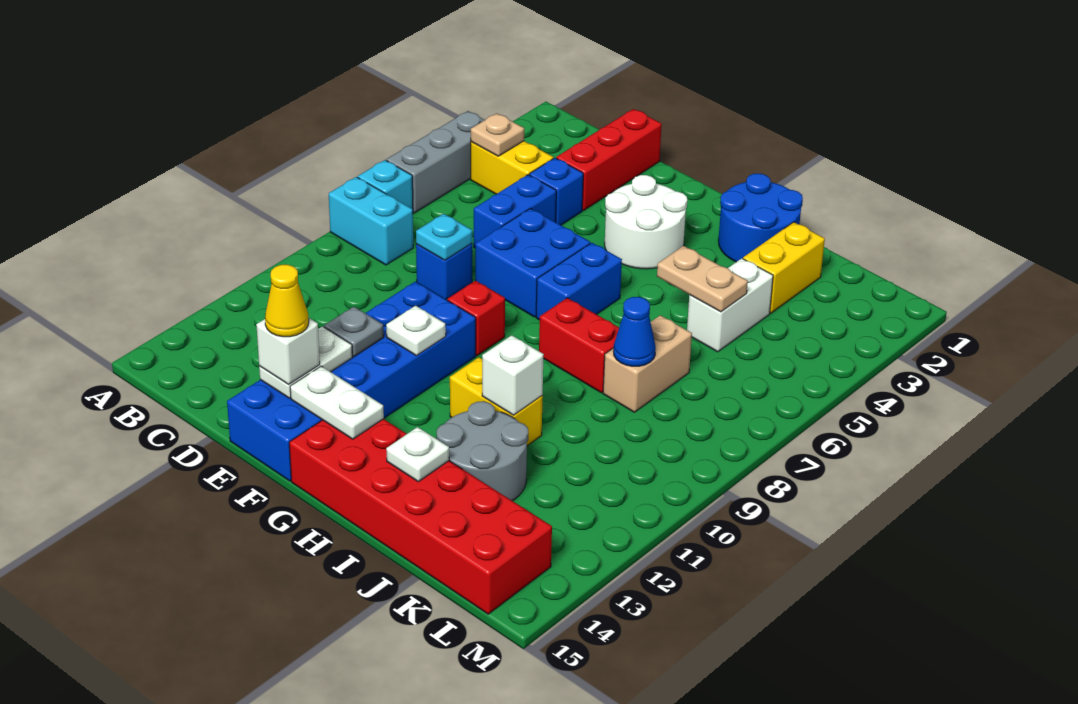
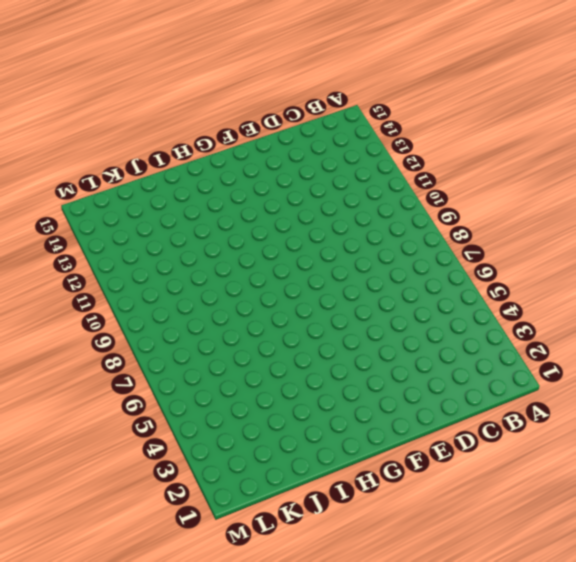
none -> grey 1x3 brick [386,111,484,213]
none -> cyan 1x1 brick [358,160,413,209]
none -> cyan 1x2 brick [329,177,413,265]
none -> yellow 1x2 brick [471,141,554,194]

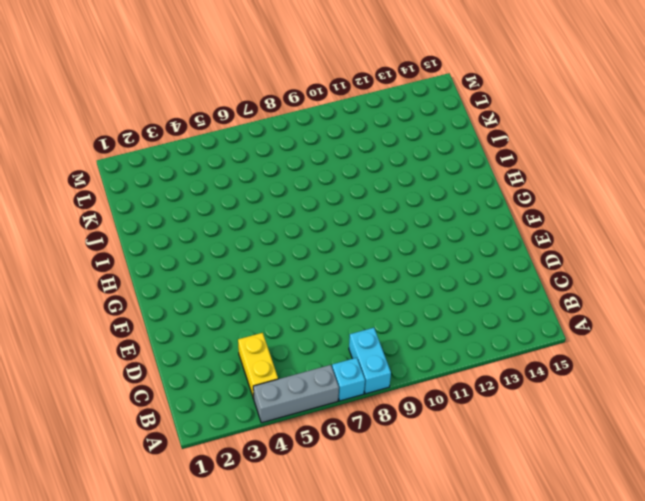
none -> red 1x3 brick [556,109,662,210]
none -> blue 1x1 brick [529,158,583,225]
none -> blue 1x2 brick [474,175,556,248]
none -> blue 1x1 brick [416,244,472,299]

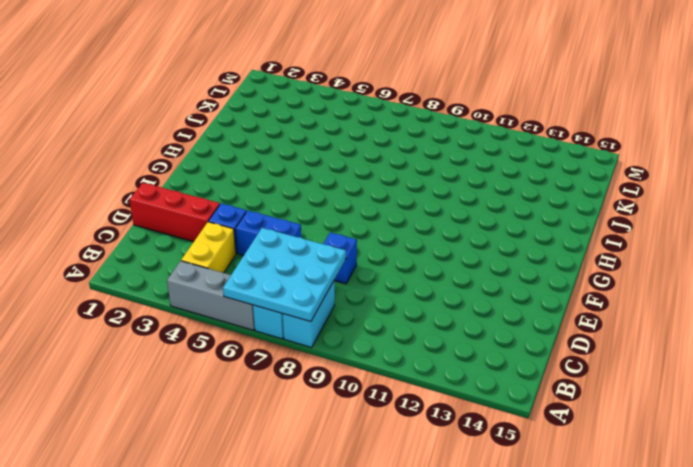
cyan 3x3 plate [223,228,346,322] -> none
none -> blue 2x2 brick [475,208,590,317]
none -> blue 2x6 brick [227,282,476,481]
none -> white 2x2 round brick [605,175,687,269]
none -> red 1x1 brick [447,281,505,356]

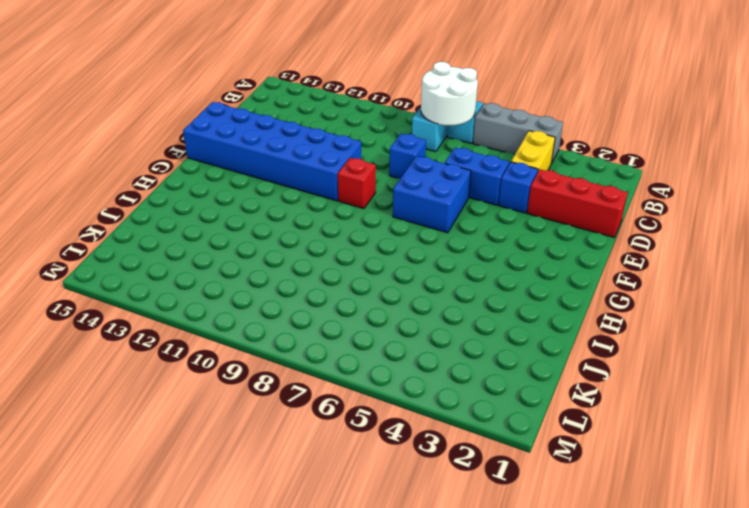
white 2x2 round brick [421,62,478,125] -> white 2x2 round brick moved to [605,175,687,269]
none -> blue 1x2 brick [536,243,622,320]
none -> red 2x6 brick [289,419,552,614]
none -> blue 2x2 round brick [719,174,803,262]
none -> red 1x2 brick [539,298,619,393]

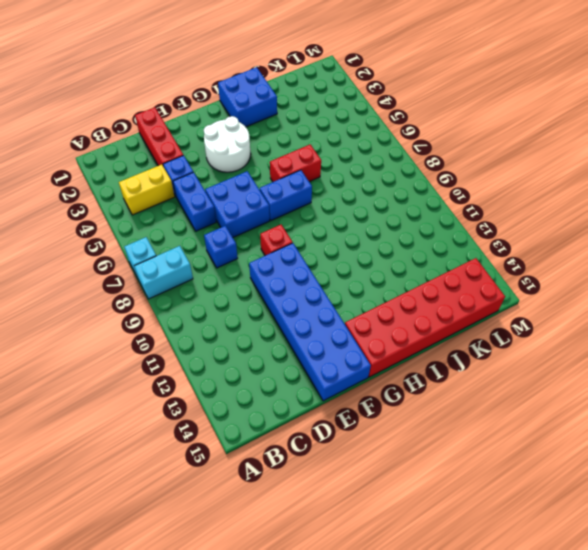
blue 1x2 brick [260,170,312,220] -> blue 1x2 brick turned to [536,243,622,320]
blue 2x2 brick [218,67,277,127] -> blue 2x2 round brick [719,174,803,262]
red 1x2 brick [270,145,321,182] -> red 1x2 brick moved to [539,298,619,393]
none -> grey 1x3 brick [386,111,484,213]
none -> yellow 1x2 brick [450,357,543,446]
none -> grey 2x2 round brick [436,401,528,501]
none -> yellow 1x2 brick [743,222,825,313]

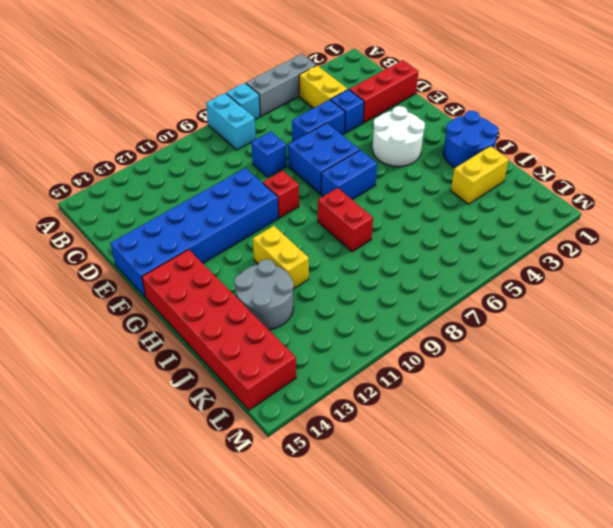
none -> white 1x2 brick [687,258,773,352]
none -> tan 1x2 brick [603,315,692,412]
none -> tan 1x1 plate [471,113,524,156]
none -> cyan 1x1 plate [416,214,472,260]

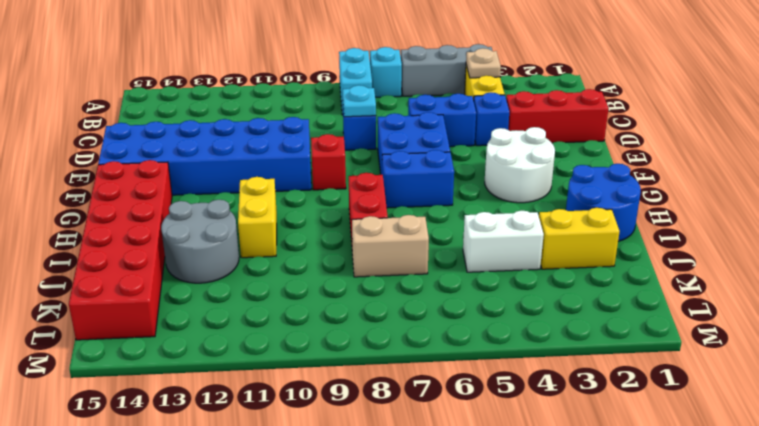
none -> grey 1x1 plate [324,307,384,357]
none -> white 1x2 plate [259,326,352,398]
none -> white 1x1 plate [386,306,446,356]
none -> white 1x2 plate [290,366,384,439]

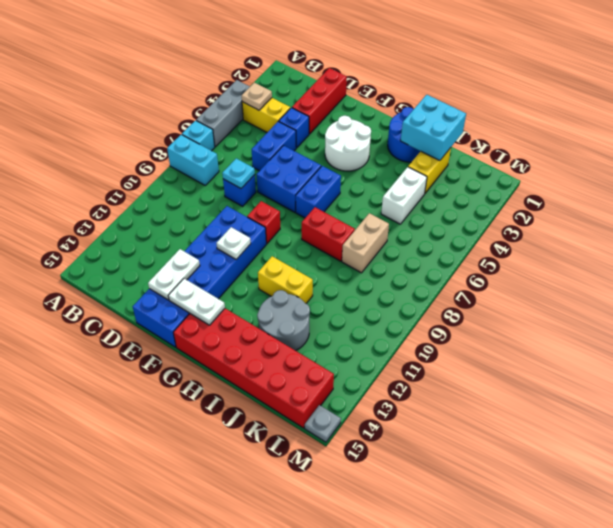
cyan 2x2 brick [401,95,466,161] -> none
grey 1x1 plate [305,405,341,442] -> grey 1x1 plate moved to [324,307,384,357]
none -> tan 1x2 plate [657,246,748,312]
none -> white 1x1 brick [482,335,544,415]
none -> white 1x1 plate [386,427,449,482]
none -> blue 1x1 cone [614,297,656,366]

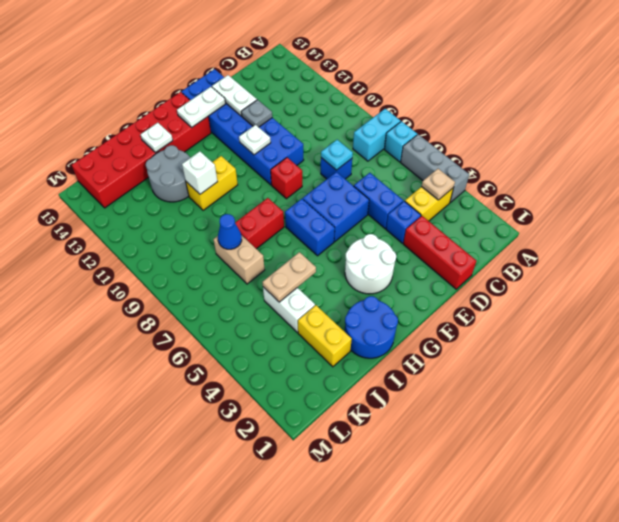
none -> white 1x1 brick [256,317,320,385]
none -> yellow 1x1 cone [265,265,309,337]

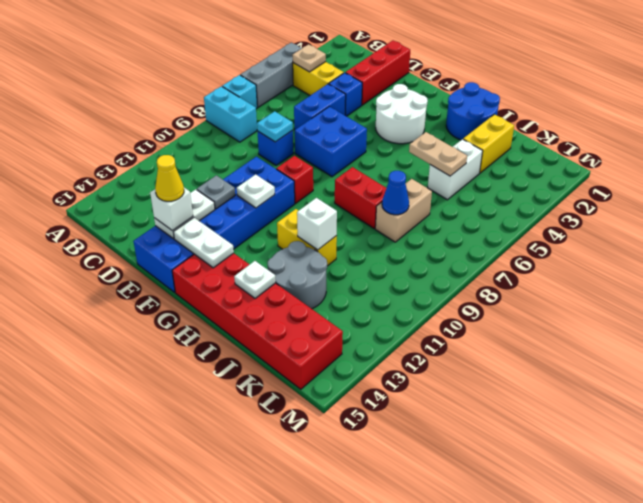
none -> blue 1x2 brick [536,243,622,320]

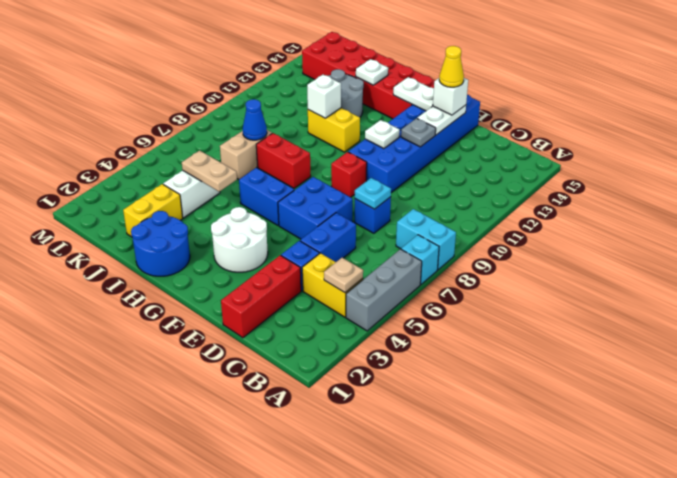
blue 1x2 brick [239,168,294,226] -> blue 1x2 brick turned to [536,243,622,320]

